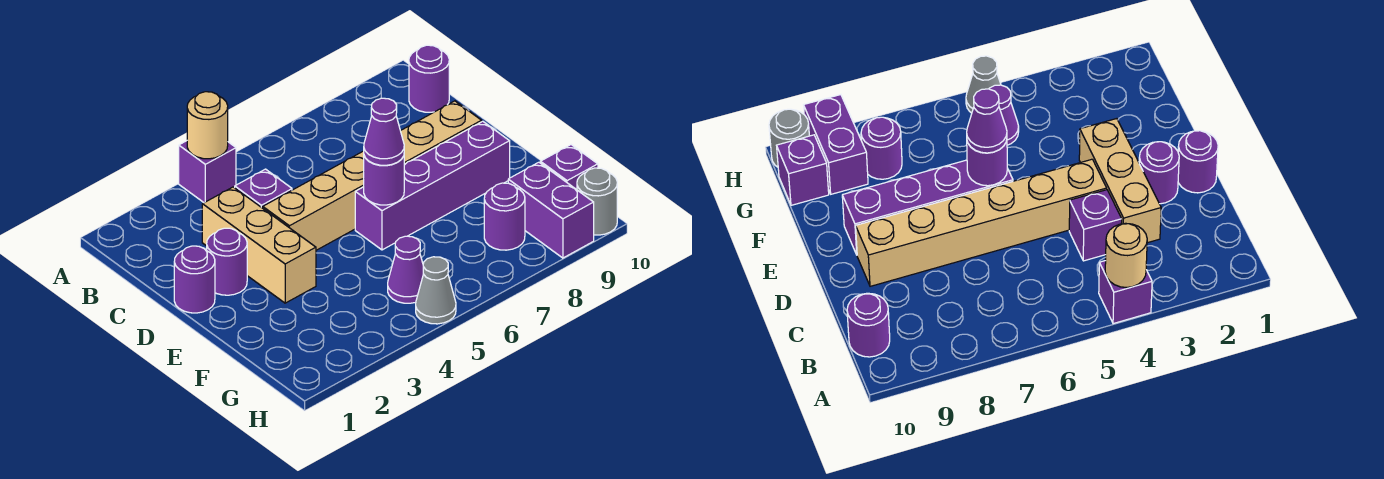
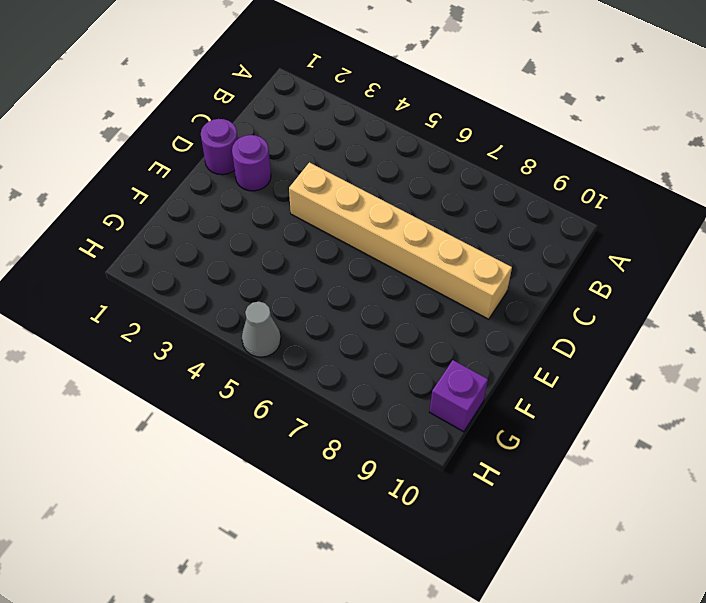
none -> purple 1x1 brick [179,141,236,203]
none -> purple 1x1 round brick [409,45,449,112]
none -> tan 1x3 brick [202,187,316,303]

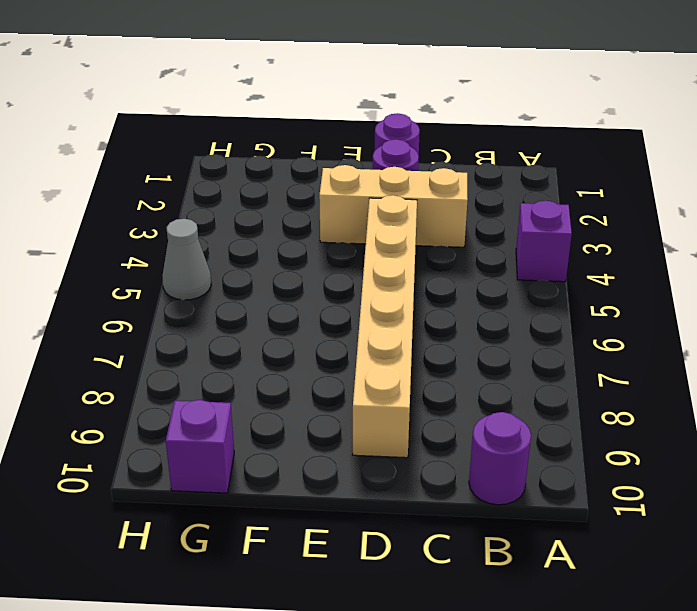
none -> purple 1x1 brick [235,169,292,208]
none -> purple 1x4 brick [355,121,510,250]
none -> purple 1x1 cone [388,236,423,303]

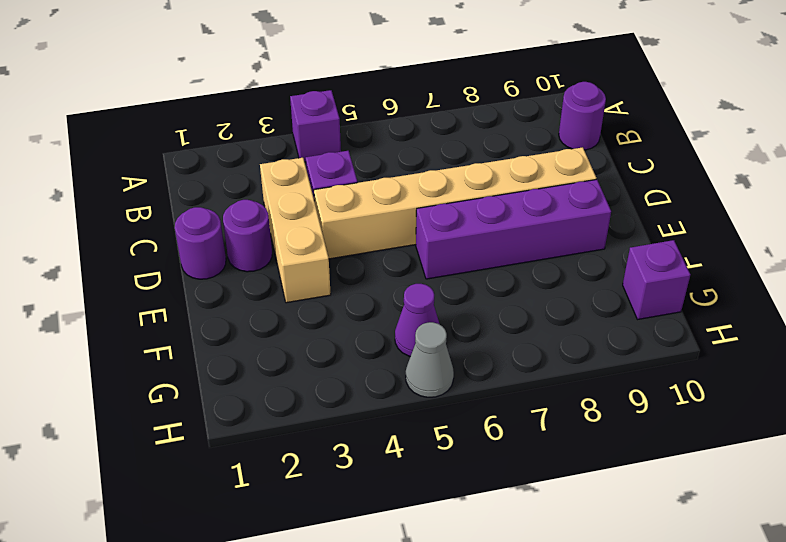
none -> purple 1x1 round brick [484,183,525,250]
none -> purple 1x2 brick [508,162,594,258]
none -> grey 1x1 round brick [577,168,617,235]

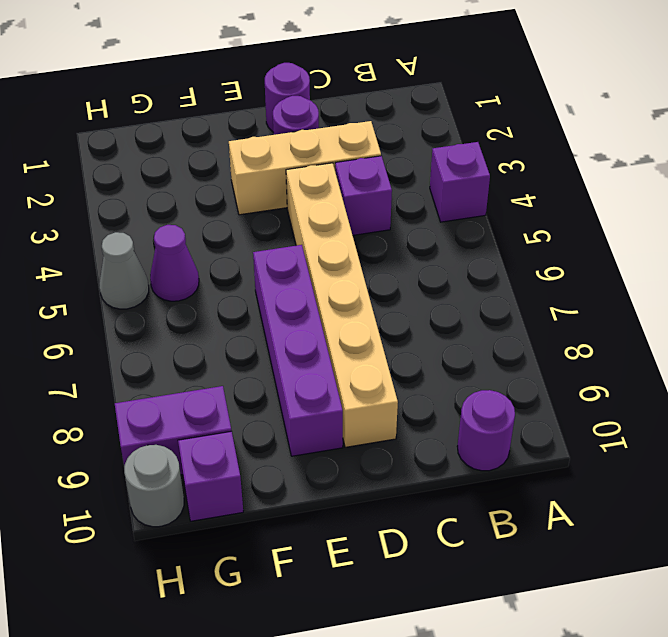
none -> purple 1x1 round brick [484,183,525,250]
none -> tan 1x1 round brick [187,92,228,159]
none -> purple 1x1 round brick [364,156,404,205]

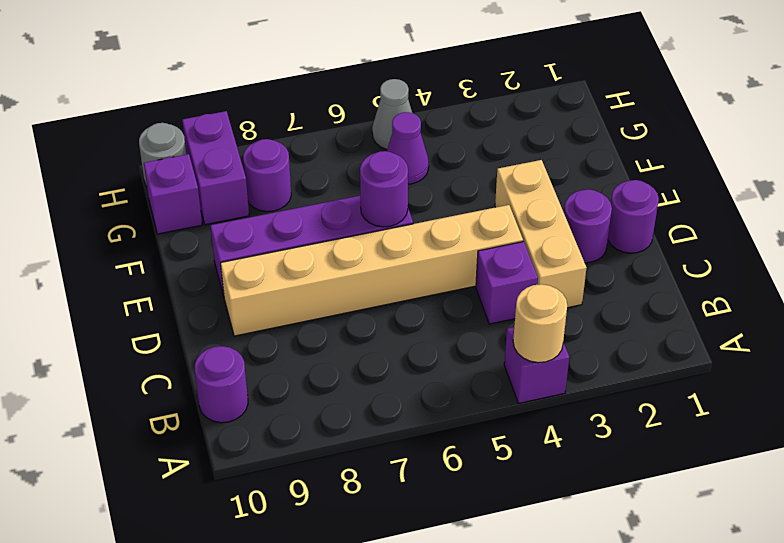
none -> purple 1x1 cone [364,98,404,165]

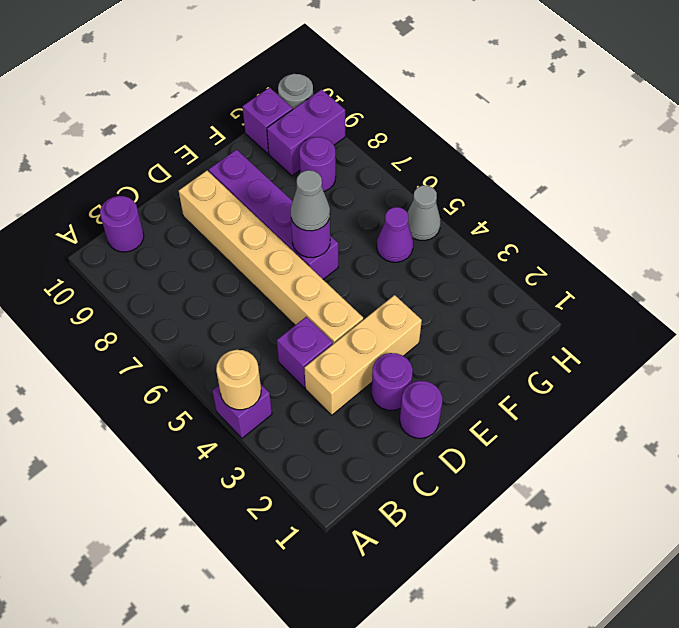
grey 1x1 cone [291,170,330,231] -> purple 1x1 cone [364,98,404,165]

